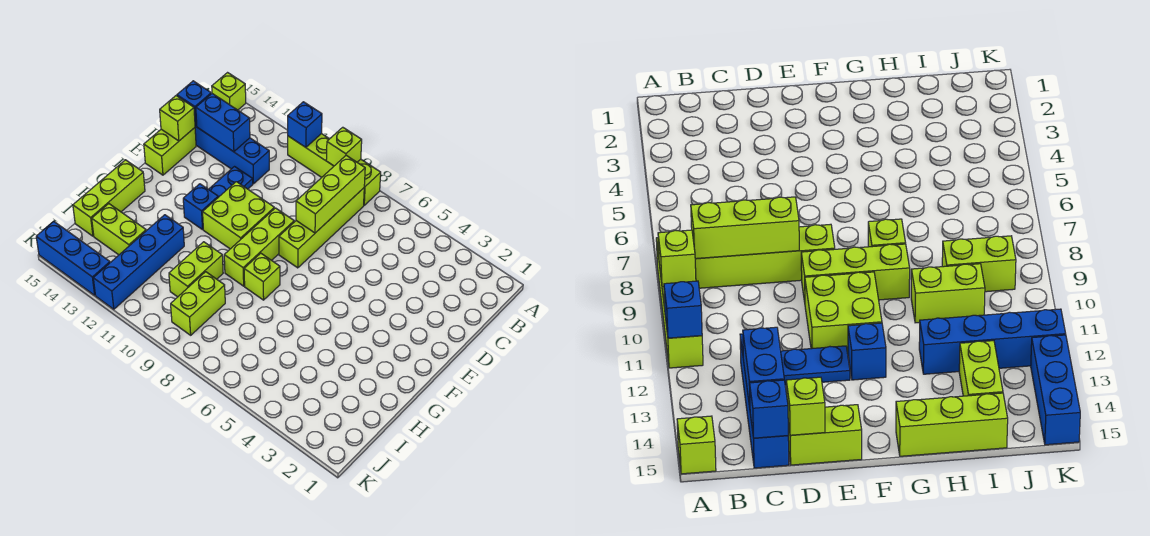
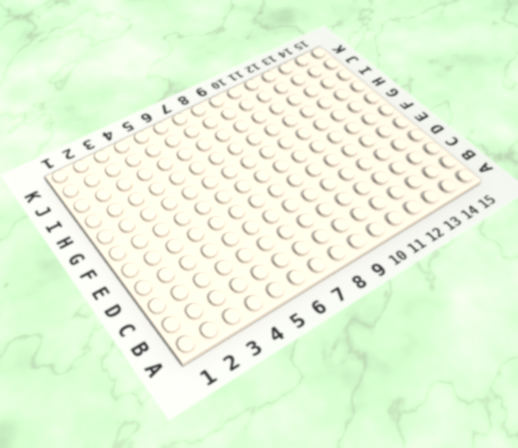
none -> lime 1x4 brick [288,134,381,205]
none -> lime 1x1 brick [212,73,246,110]
none -> lime 1x4 brick [279,188,364,268]

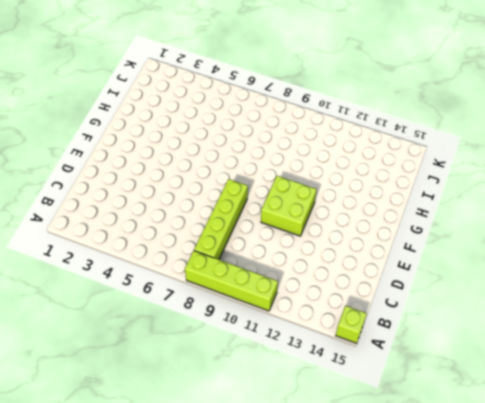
none -> blue 1x4 brick [195,126,269,184]
none -> blue 1x2 plate [209,167,253,197]
none -> lime 1x2 brick [144,128,196,175]

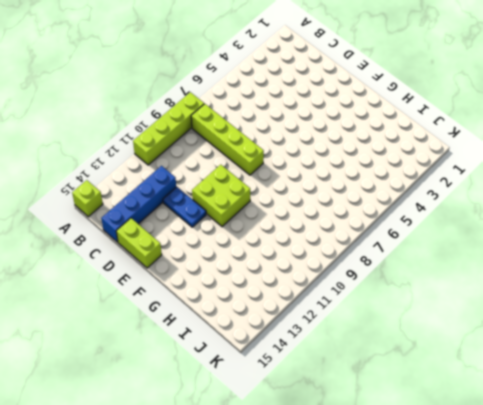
none -> lime 1x3 brick [224,208,294,286]
none -> blue 1x1 brick [183,184,218,230]
none -> lime 1x1 brick [244,253,280,300]

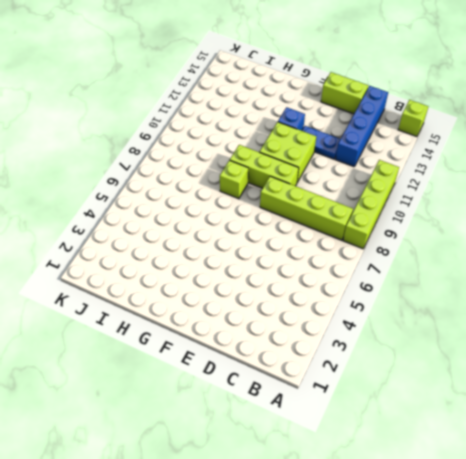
none -> lime 1x3 brick [73,160,145,236]
none -> lime 1x2 brick [169,242,223,297]
none -> blue 1x4 brick [93,215,184,309]

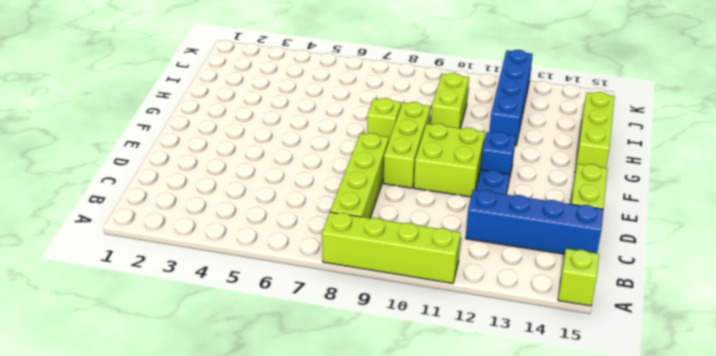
none -> lime 1x2 brick [171,272,225,335]
none -> lime 1x2 brick [92,204,146,255]
none -> blue 1x3 brick [36,221,110,295]

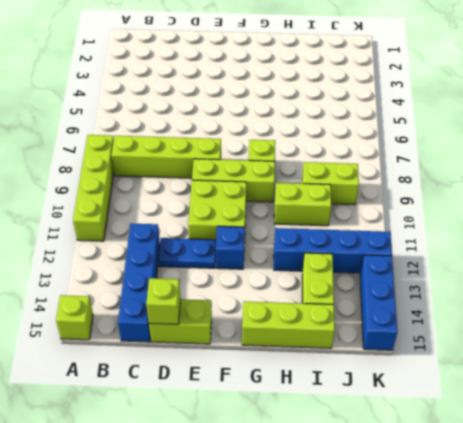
none -> lime 1x1 brick [326,127,362,166]
none -> blue 1x1 brick [288,102,322,147]
none -> lime 1x3 brick [296,155,365,233]

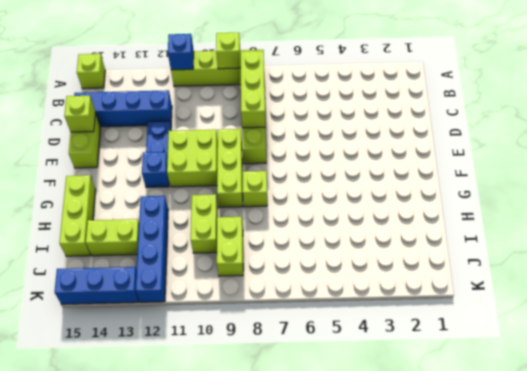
none -> blue 1x2 brick [196,94,250,152]
none -> blue 1x1 brick [177,81,211,126]

